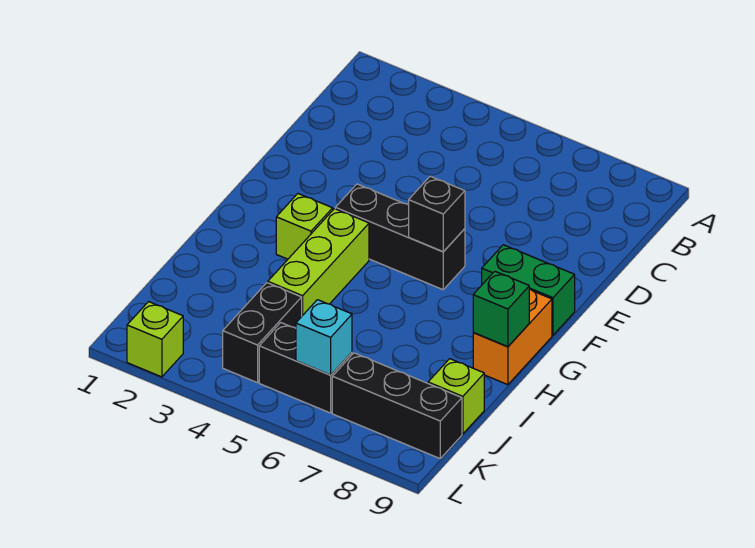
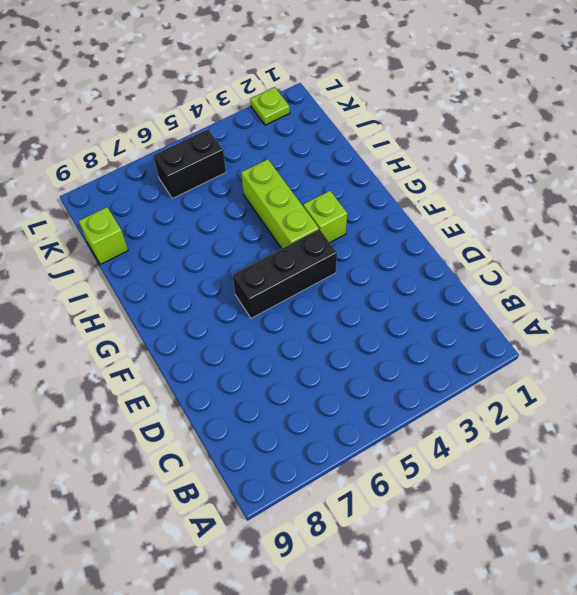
lime 1x1 plate [250,87,290,125] -> lime 1x1 brick [127,302,183,377]
none -> green 1x2 brick [482,245,575,335]
none -> orange 1x2 brick [473,289,552,385]
none -> black 1x2 brick [223,283,302,383]

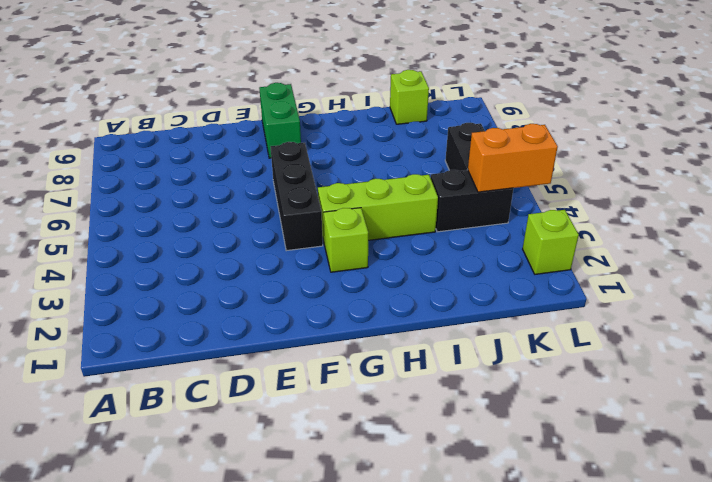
orange 1x2 brick [468,124,558,192] -> orange 1x2 brick moved to [473,289,552,385]
none -> black 1x3 brick [332,353,462,458]
none -> black 1x1 brick [409,176,465,252]
none -> green 1x1 brick [473,271,529,347]

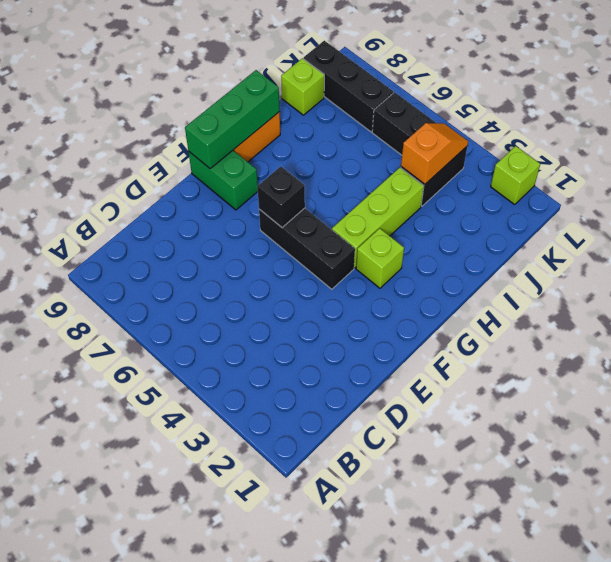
green 1x3 brick [185,70,280,168] -> green 1x1 brick [473,271,529,347]
orange 1x2 slope [401,123,468,184] -> none
none -> cyan 1x1 brick [296,300,352,375]

